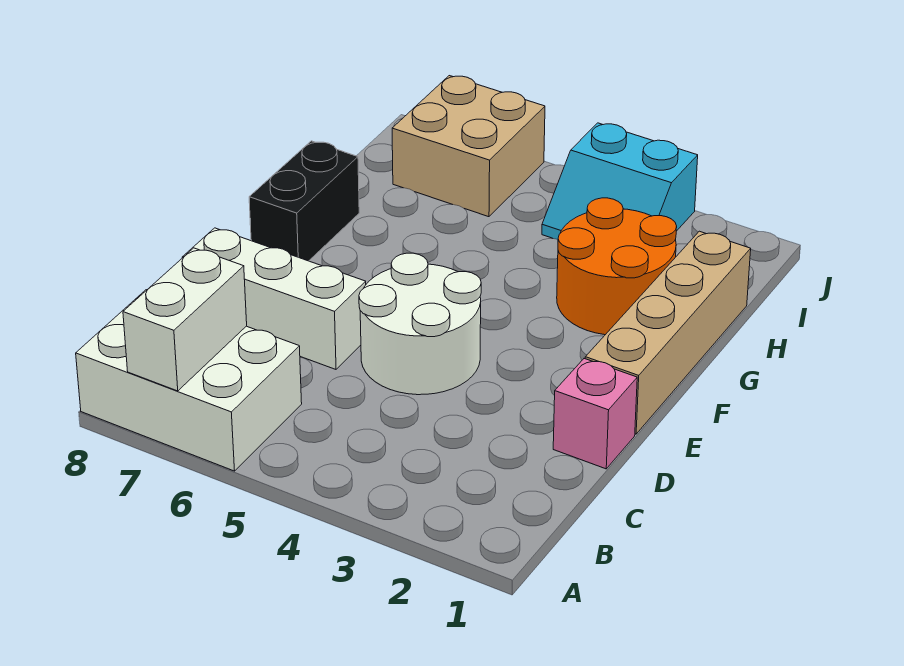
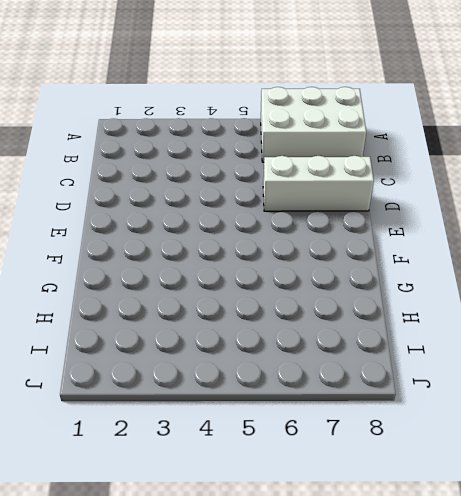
none -> pink 1x1 brick [553,359,637,469]
none -> white 2x2 round brick [359,253,481,395]

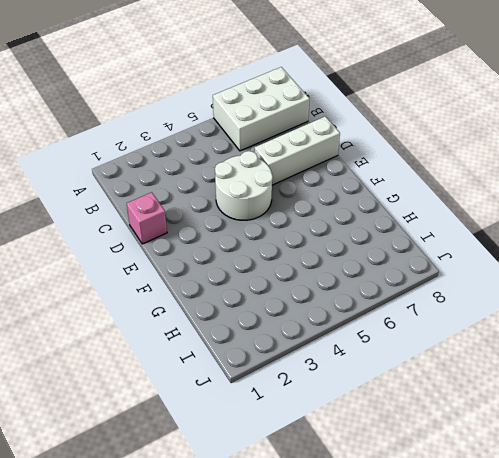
none -> tan 1x4 brick [585,231,751,434]
none -> black 1x2 brick [249,141,359,261]

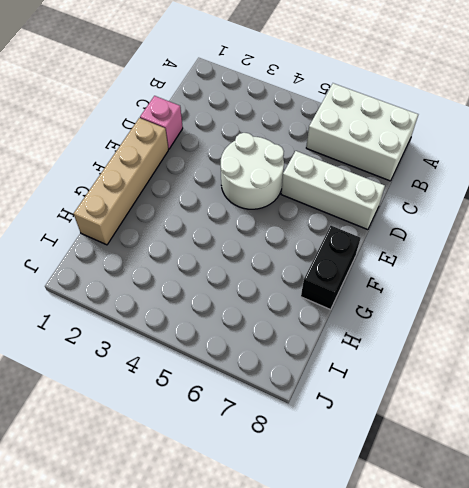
none -> orange 2x2 round brick [557,198,677,335]
none -> cyan 2x2 slope [542,123,698,239]

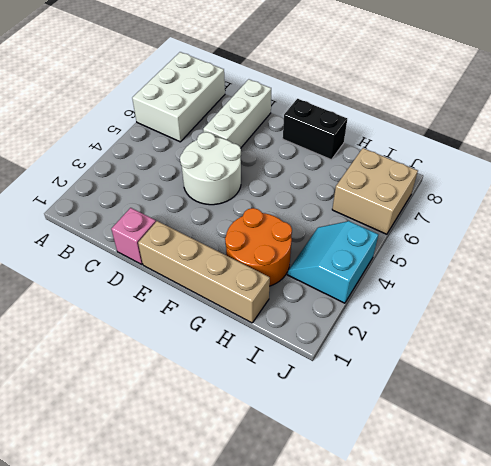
none -> white 1x2 brick [123,248,247,391]

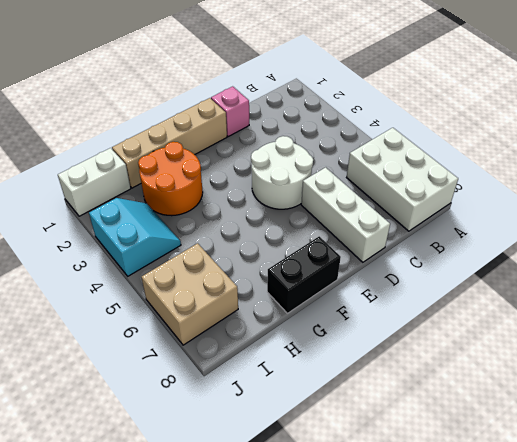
white 1x2 brick [58,148,131,216] -> white 1x2 brick moved to [123,248,247,391]

